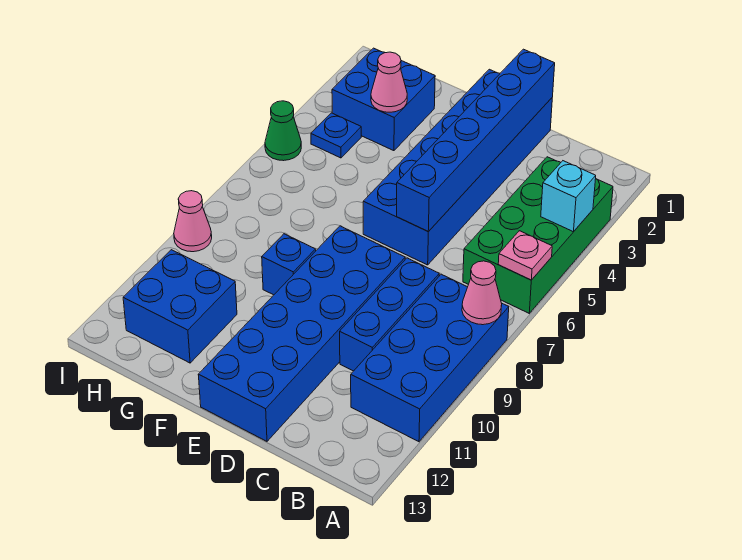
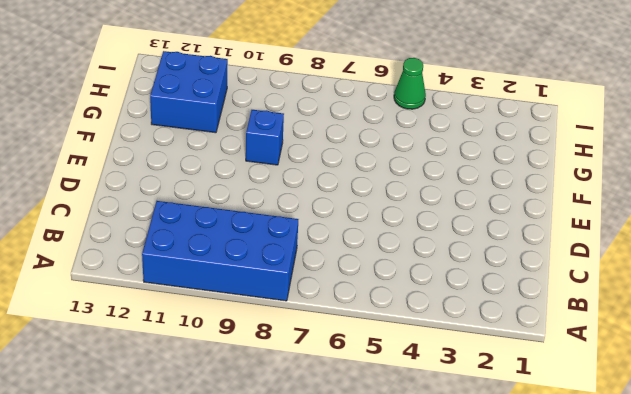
none -> green 2x4 brick [463,157,613,313]
none -> blue 1x3 brick [340,258,439,371]
none -> blue 2x6 brick [363,69,552,265]

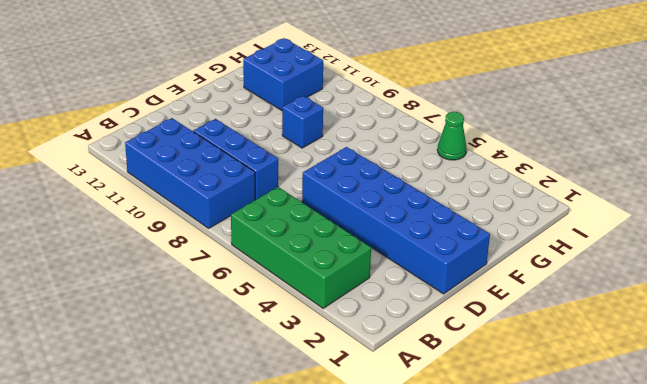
none -> blue 2x6 brick [198,226,405,441]
none -> blue 2x2 brick [332,48,435,151]
none -> blue 1x1 plate [311,113,361,158]

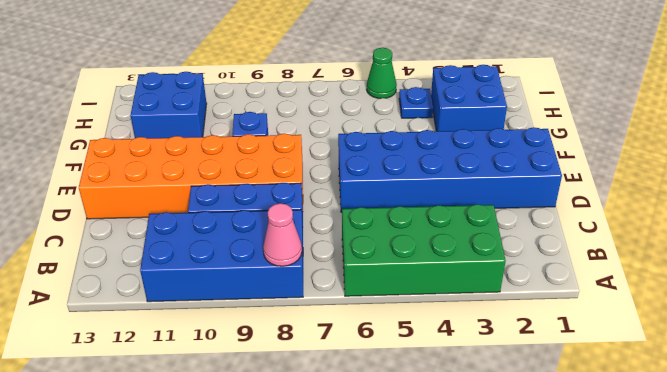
orange 2x6 brick [79,133,303,219] -> blue 2x6 brick [198,226,405,441]
none -> pink 1x1 cone [174,191,212,252]
none -> cyan 1x1 brick [541,161,596,232]
none -> pink 1x1 plate [498,231,552,280]

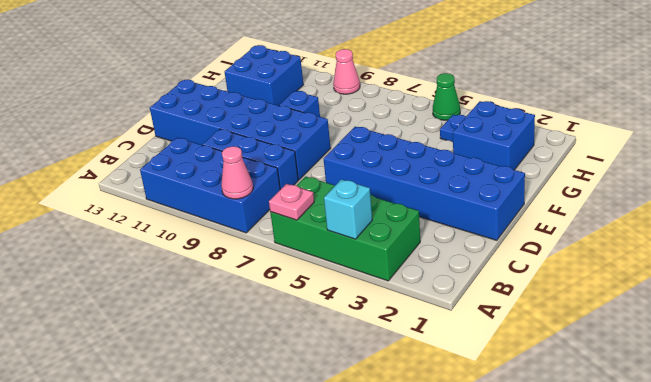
none -> blue 1x6 brick [397,49,555,231]
none -> pink 1x1 cone [371,52,407,112]

